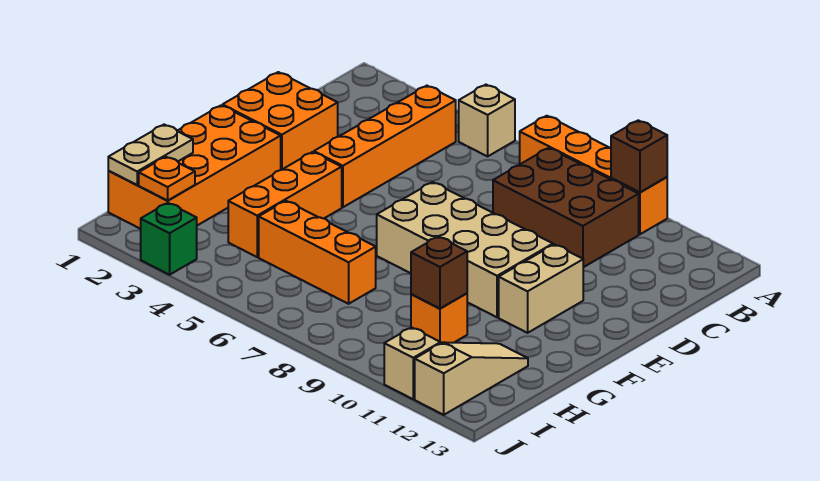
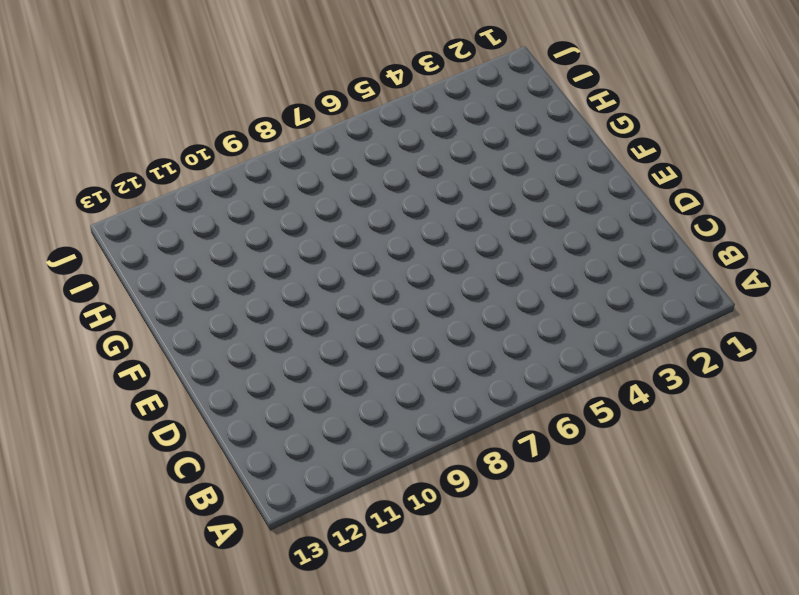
none -> tan 1x1 brick [459,85,515,156]
none -> orange 1x4 brick [520,116,667,234]
none -> orange 1x4 brick [314,86,456,207]

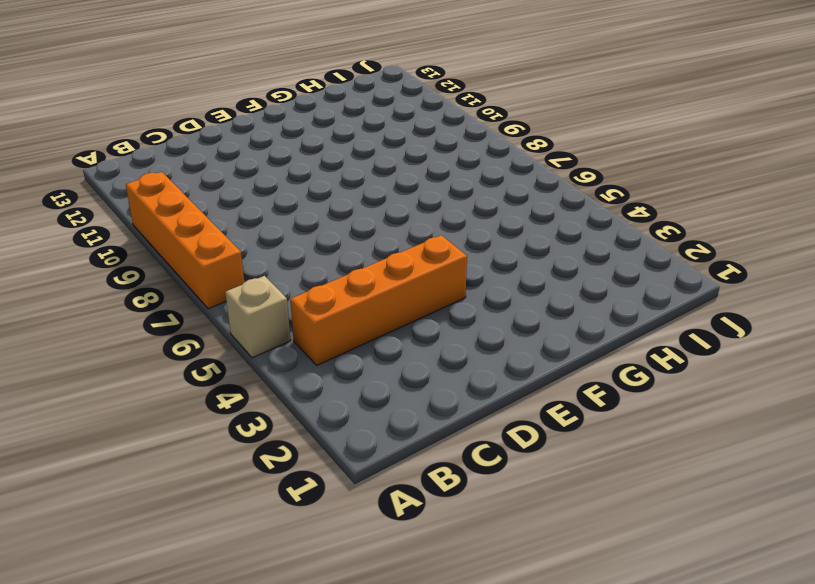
none -> brown 2x3 brick [493,148,639,267]
none -> orange 2x2 brick [223,72,338,170]
none -> tan 2x4 brick [377,182,553,317]

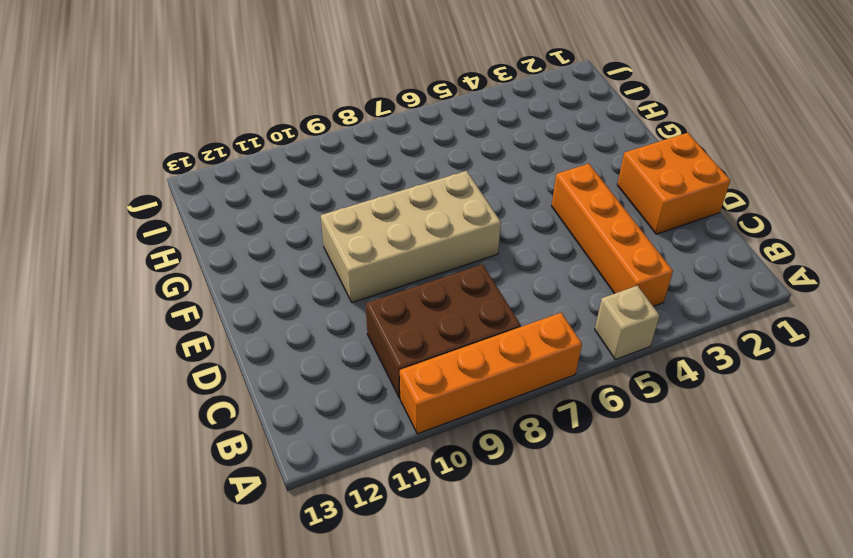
none -> tan 1x2 brick [499,244,583,333]
none -> orange 2x4 brick [108,105,281,229]
none -> orange 1x3 brick [228,152,342,257]

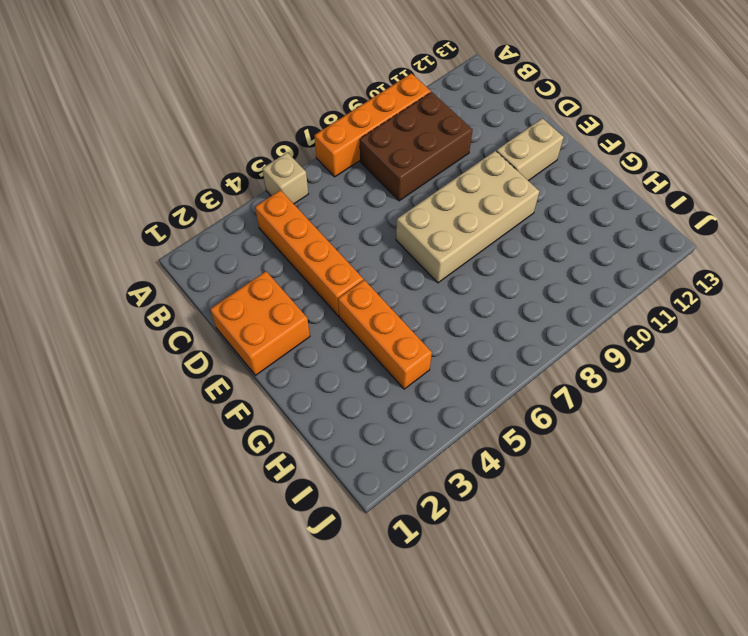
tan 1x2 brick [496,118,564,181] -> tan 1x2 brick turned to [499,244,583,333]
none -> orange 2x4 brick [108,105,281,229]
none -> orange 1x3 brick [259,201,376,304]
none -> orange 1x1 brick [411,293,467,343]

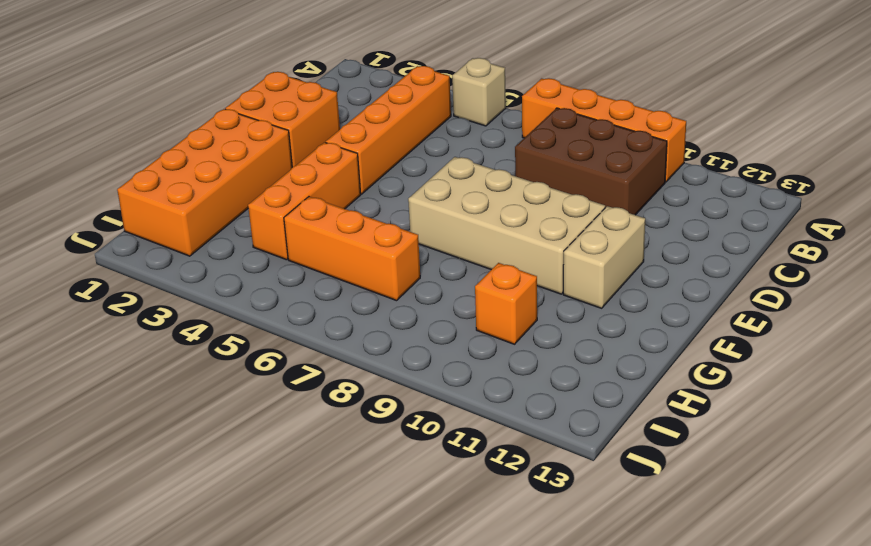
none -> tan 1x3 slope [415,342,528,415]
none -> green 1x1 brick [141,203,197,275]
none -> tan 1x1 brick [384,327,441,399]

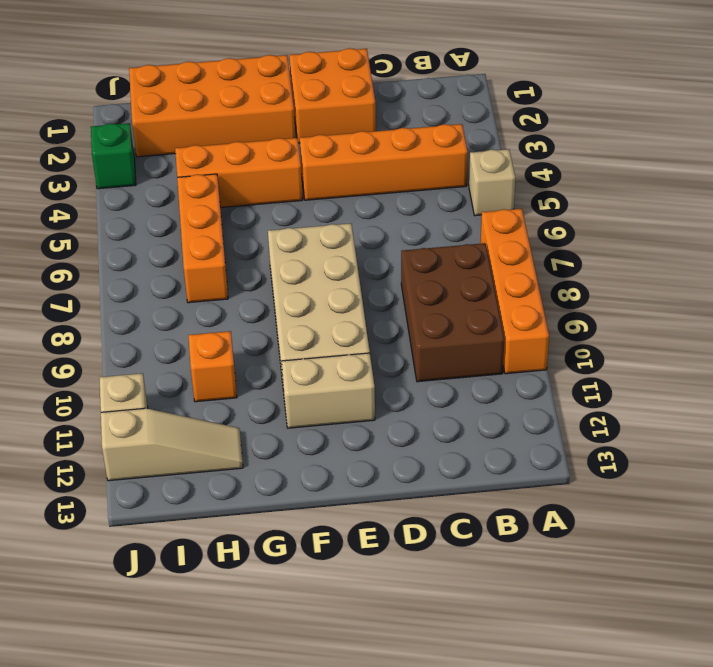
none -> brown 1x1 brick [611,120,667,192]
none -> tan 1x2 plate [108,125,193,185]
none -> brown 1x1 brick [411,237,467,309]

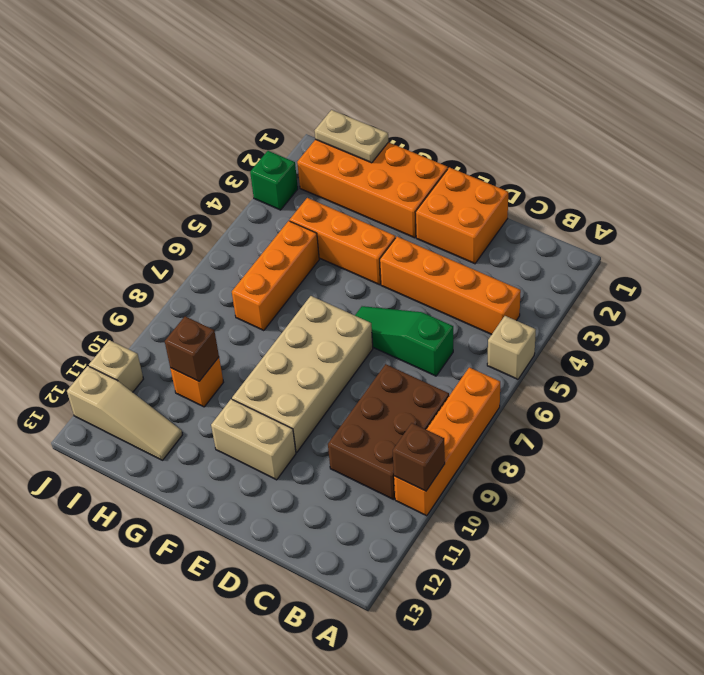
green 1x3 slope [355,306,453,376] -> none
none -> orange 1x1 plate [139,157,195,200]

